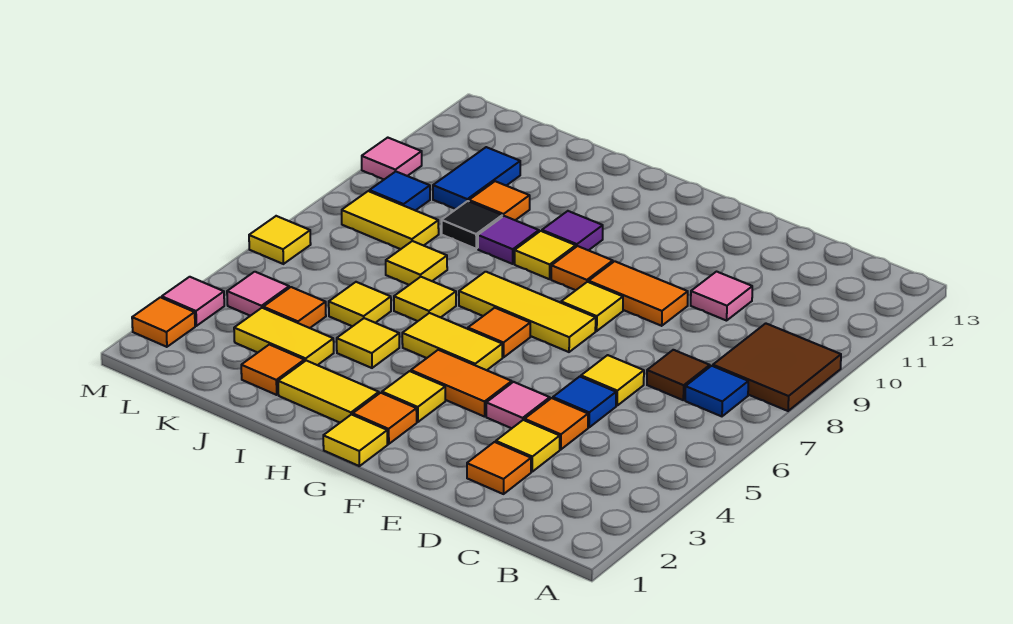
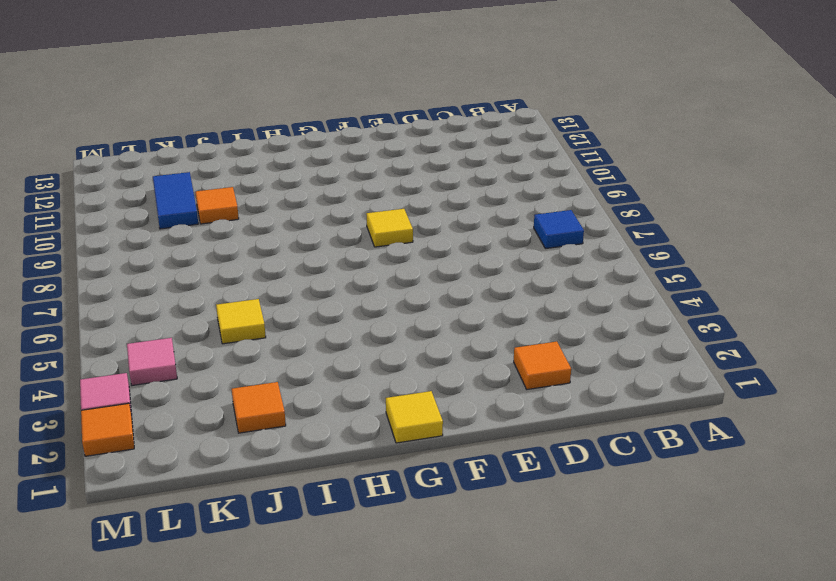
none -> brown 2x2 tile [713,323,841,411]
none -> brown 1x1 tile [647,350,710,400]
none -> yellow 1x1 tile [496,420,560,472]
none -> orange 1x1 tile [525,398,588,449]

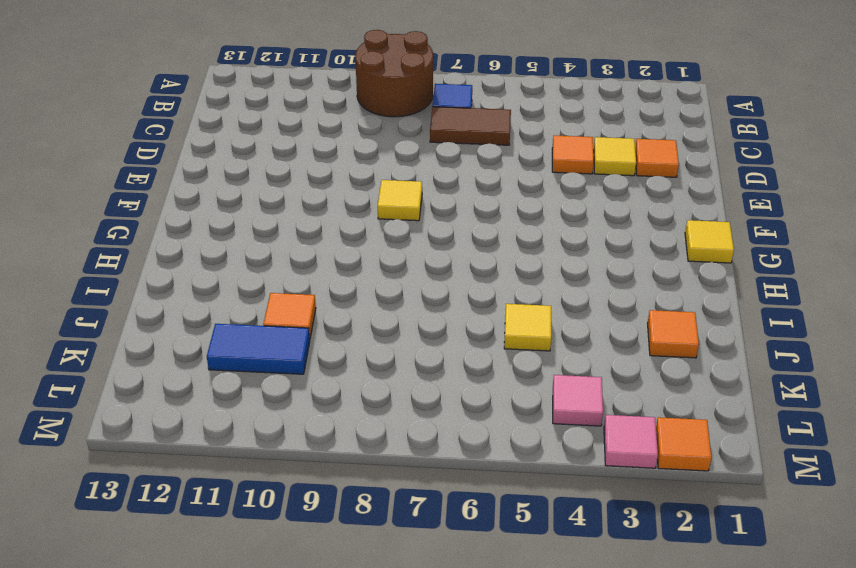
brown 2x2 round brick [355,30,433,117] -> brown 2x2 tile [713,323,841,411]
brown 1x2 tile [430,107,511,145] -> brown 1x1 tile [647,350,710,400]
none -> blue 1x1 tile [553,377,616,427]
none -> yellow 1x1 tile [581,355,644,406]
none -> pink 1x1 tile [691,272,752,321]
none -> pink 1x1 tile [486,382,550,428]

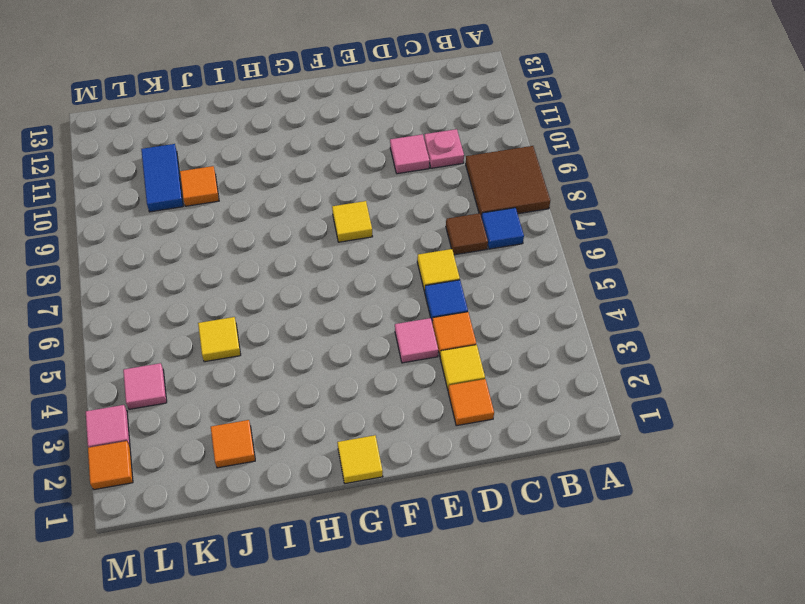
pink 1x1 plate [424,129,464,168] -> none
none -> orange 1x2 tile [589,261,688,326]
none -> orange 1x2 tile [411,350,512,417]
none -> yellow 1x3 tile [459,272,596,352]
none -> orange 1x1 tile [353,393,417,444]

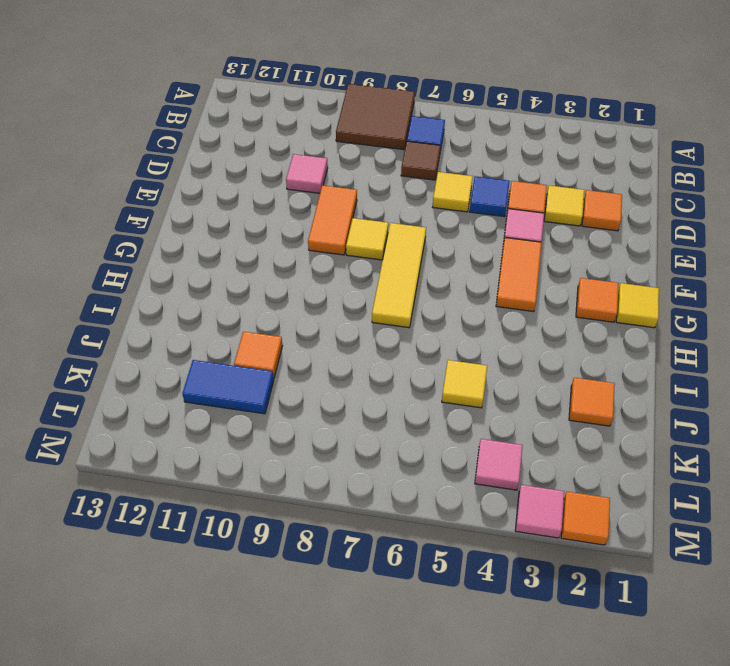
none -> yellow 1x1 tile [382,371,445,422]
none -> yellow 1x2 tile [402,313,502,370]
none -> orange 1x1 tile [468,308,530,357]
none -> orange 1x1 tile [551,246,613,290]

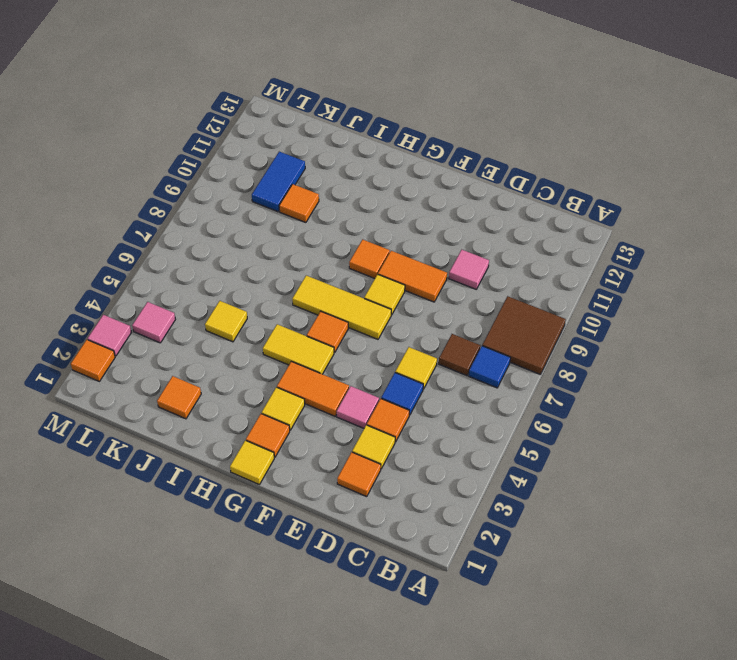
none -> yellow 1x2 tile [278,361,379,423]
none -> yellow 1x1 tile [515,231,576,279]
none -> purple 1x1 tile [542,211,603,250]
none -> yellow 1x1 tile [337,318,399,368]

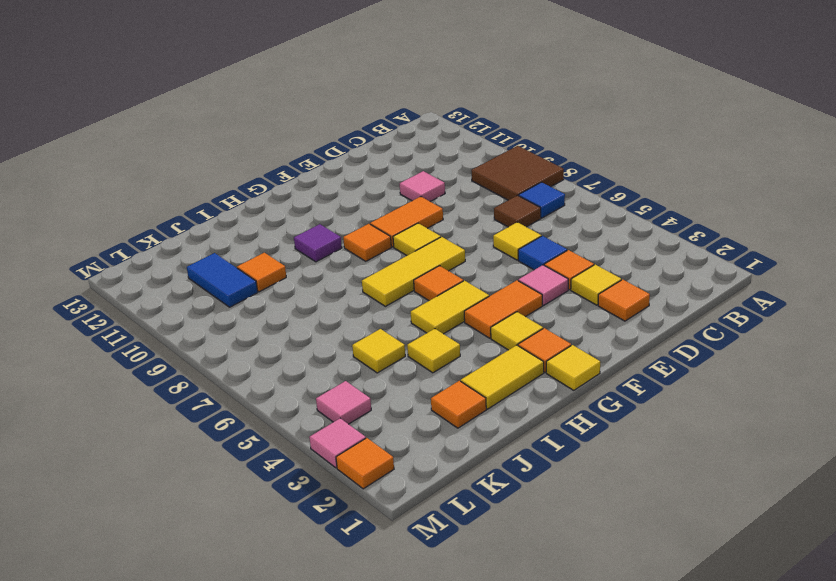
none -> yellow 1x1 tile [515,231,576,279]
none -> yellow 1x1 tile [394,277,456,321]
none -> purple 1x1 tile [478,216,539,264]
none -> yellow 1x2 tile [234,308,334,365]

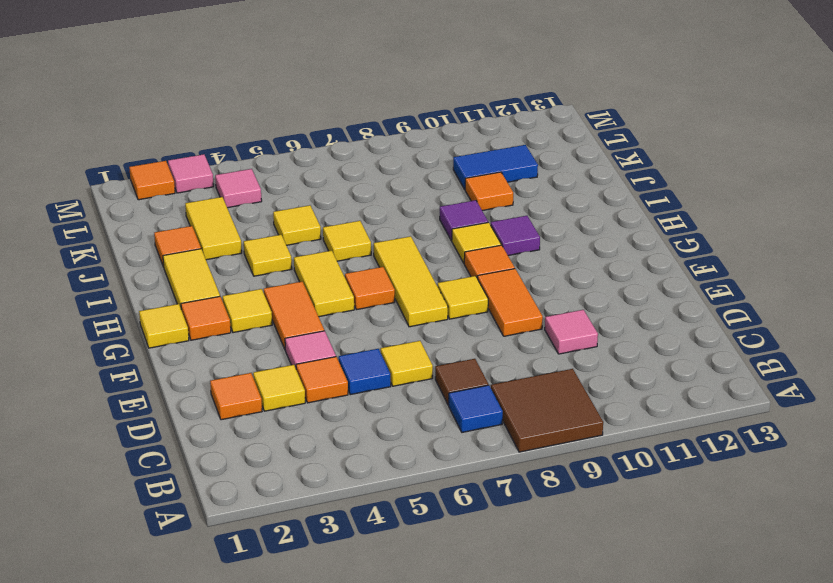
none -> yellow 1x1 tile [386,241,447,285]
none -> black 1x1 tile [442,201,502,249]
none -> orange 1x1 tile [263,287,326,328]
none -> yellow 1x2 tile [342,191,439,249]

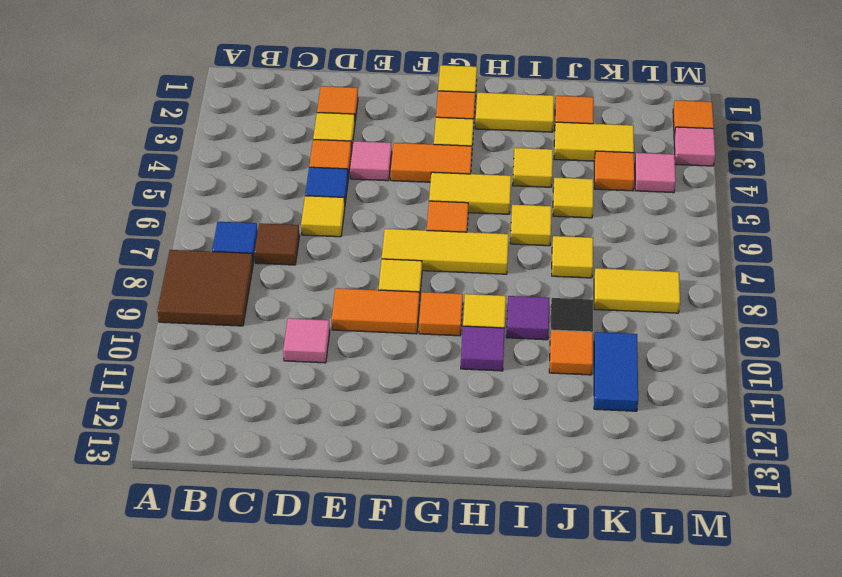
none -> blue 1x1 tile [369,171,430,211]
none -> yellow 1x1 tile [249,216,311,264]
none -> pink 1x1 tile [362,138,422,179]

